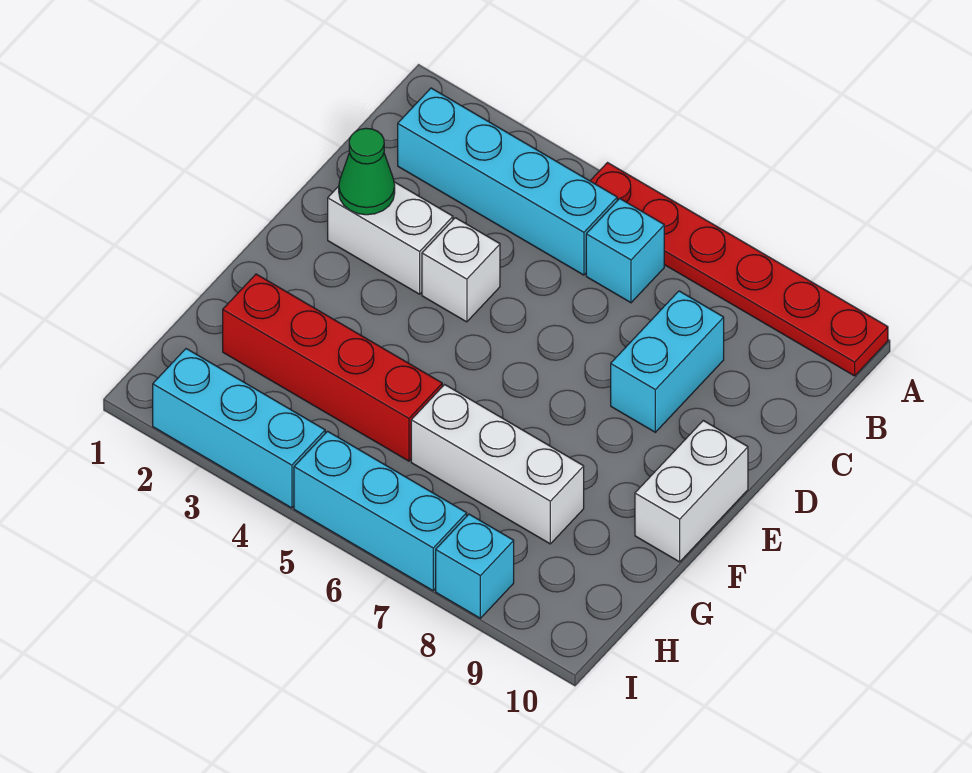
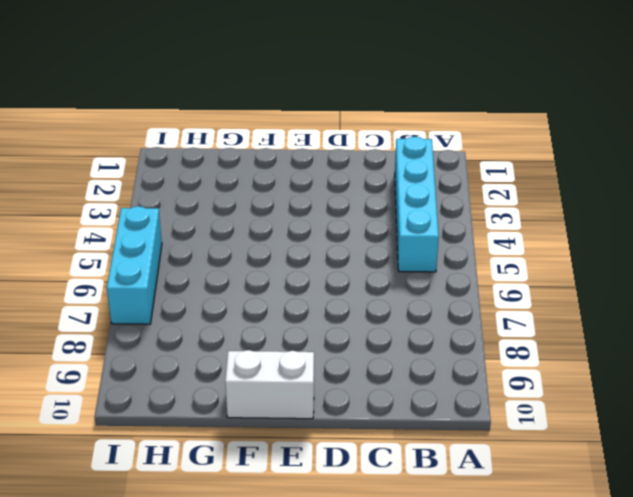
none -> red 1x6 plate [590,163,888,376]
none -> cyan 1x1 brick [586,198,664,303]
none -> cyan 1x2 brick [611,291,724,432]

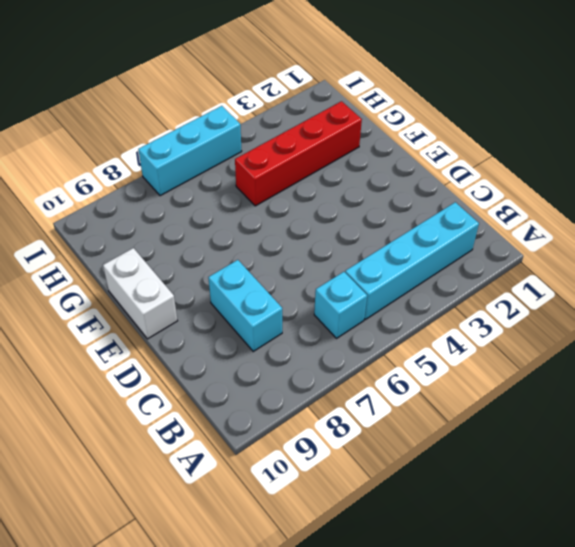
none -> red 1x6 plate [590,163,888,376]
none -> white 1x2 brick [328,182,453,294]
none -> white 1x1 brick [422,218,500,322]

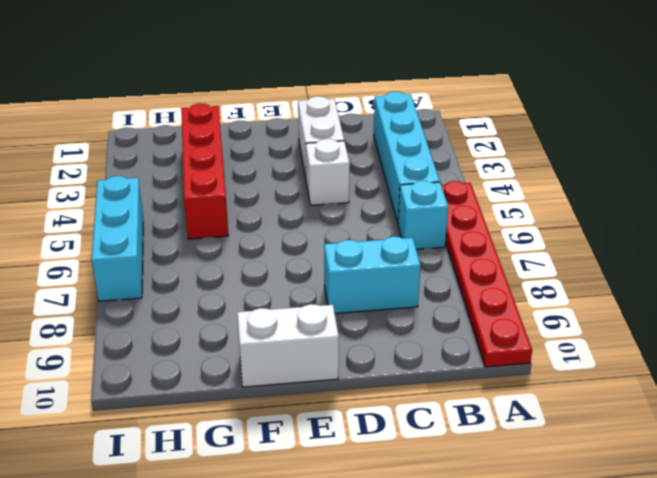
none -> white 1x3 brick [411,385,584,544]
none -> cyan 1x3 brick [153,349,325,508]
none -> cyan 1x1 brick [436,514,514,618]

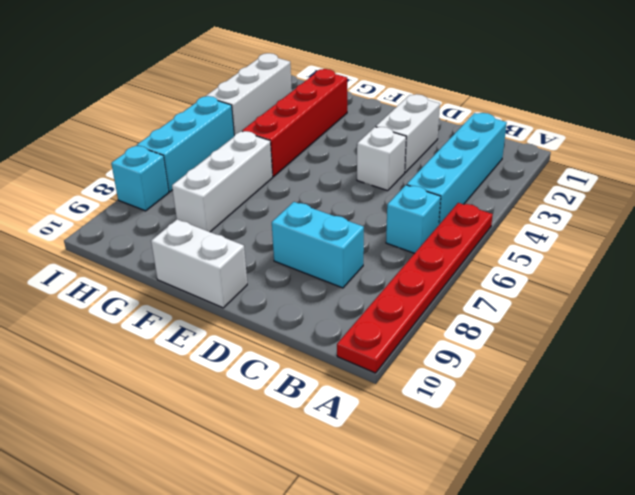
white 1x3 brick [206,53,292,136] -> cyan 1x3 brick [153,349,325,508]
none -> green 1x1 cone [339,128,395,215]

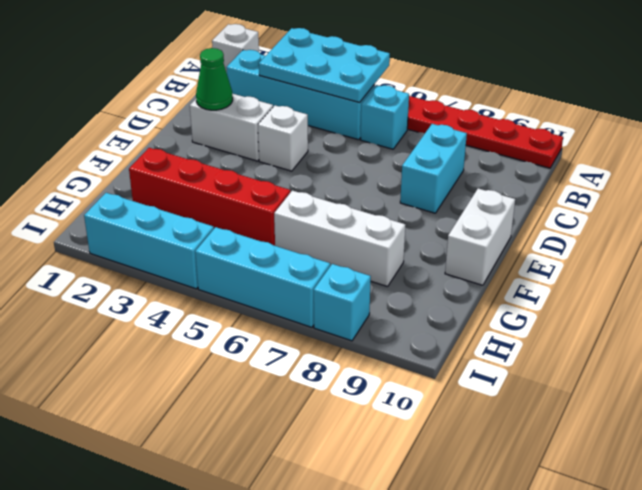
white 1x1 brick [212,24,259,73] -> none
cyan 2x3 plate [259,28,390,102] -> none

